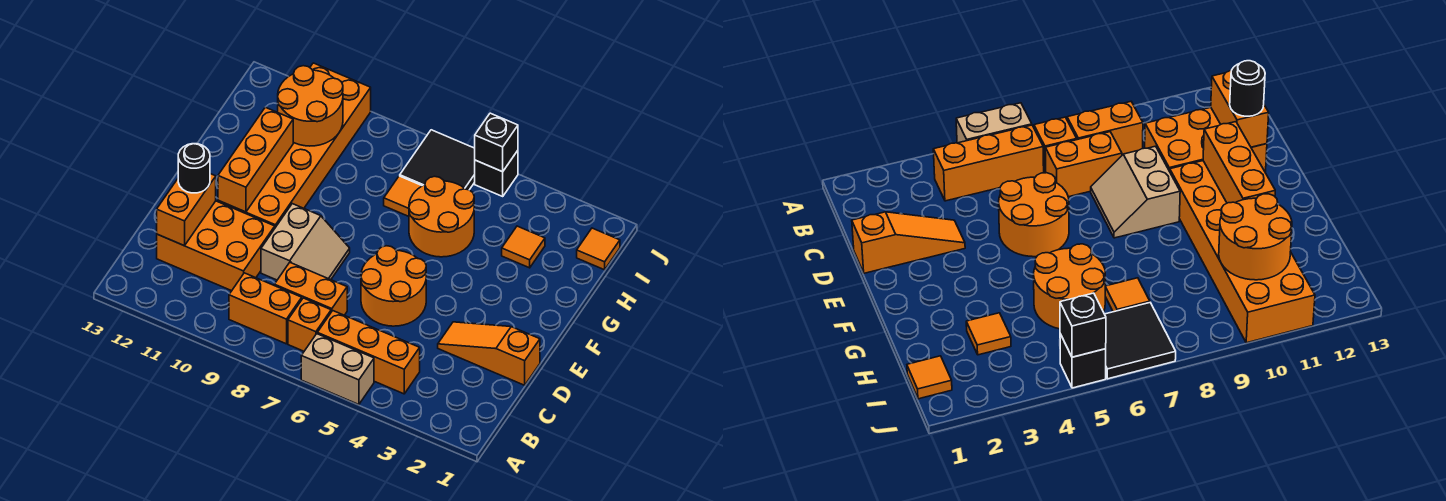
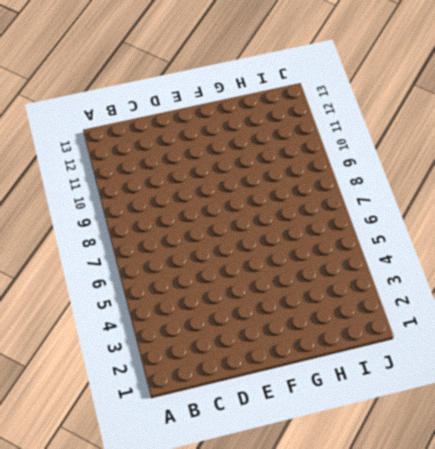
none -> tan 1x2 brick [301,334,374,405]
none -> orange 1x3 brick [317,311,420,394]
none -> orange 1x1 brick [288,298,331,351]

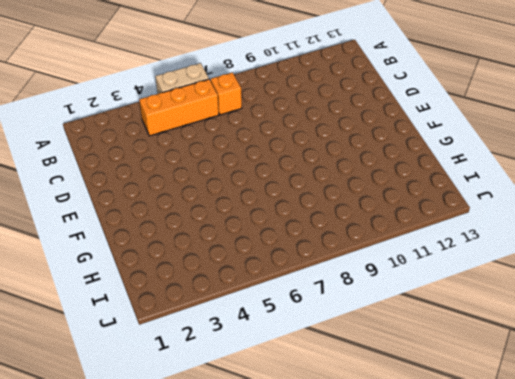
none -> orange 1x2 brick [229,273,302,344]
none -> orange 1x2 brick [274,263,347,315]
none -> orange 2x3 brick [157,201,275,291]

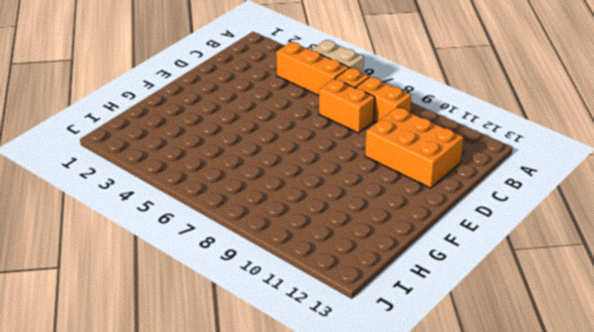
none -> orange 1x3 slope [438,322,540,385]
none -> orange 2x2 round brick [361,246,426,326]
none -> tan 2x2 slope [261,204,350,280]

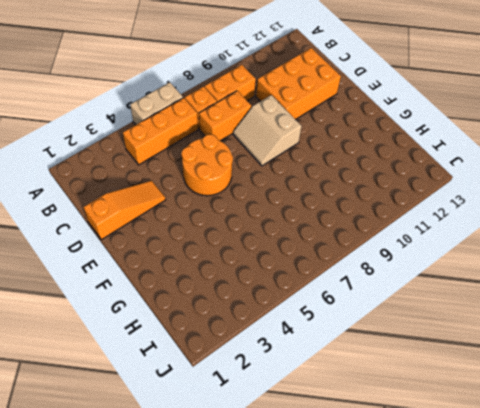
none -> orange 2x6 brick [218,63,371,228]
none -> orange 2x2 round brick [409,176,474,257]
none -> orange 1x1 tile [502,226,545,268]

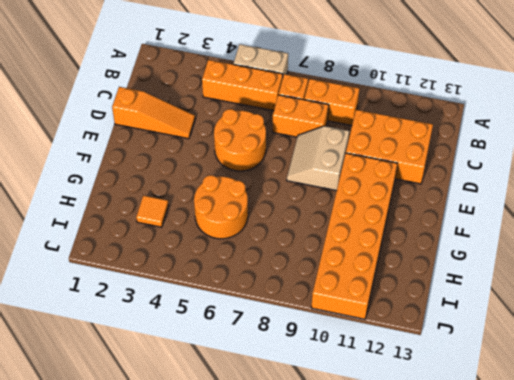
none -> orange 1x1 tile [384,176,422,216]
none -> orange 1x1 tile [577,228,620,270]
none -> black 2x2 tile [400,130,475,190]

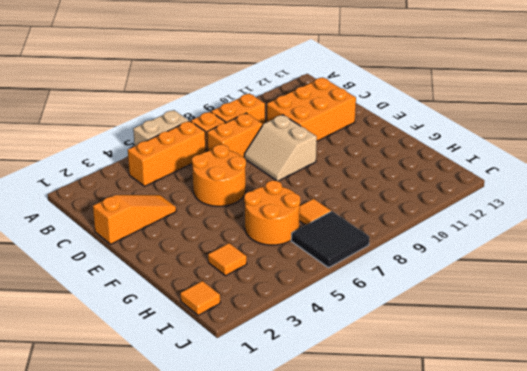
none -> orange 2x6 brick [218,63,371,228]
none -> black 1x1 brick [475,151,518,196]
none -> orange 1x2 brick [157,174,216,246]

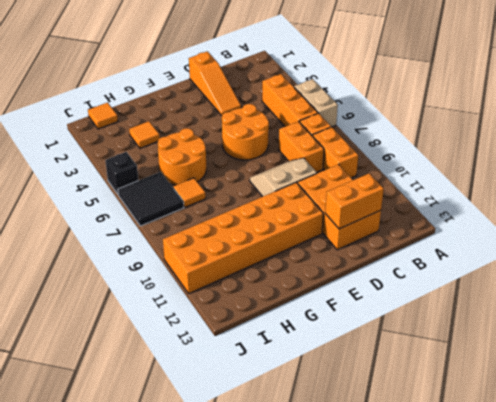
none -> orange 1x3 brick [218,107,293,212]
none -> orange 2x2 round brick [278,66,343,146]
none -> black 1x1 brick [475,113,518,172]

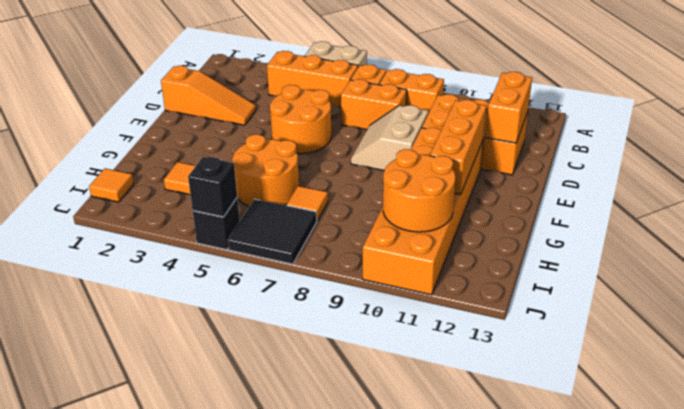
none -> black 1x1 round brick [178,144,210,193]

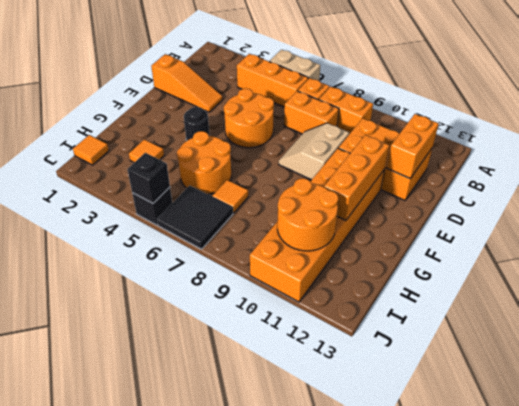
black 1x1 round brick [184,107,210,141] -> black 1x1 round brick moved to [178,144,210,193]

